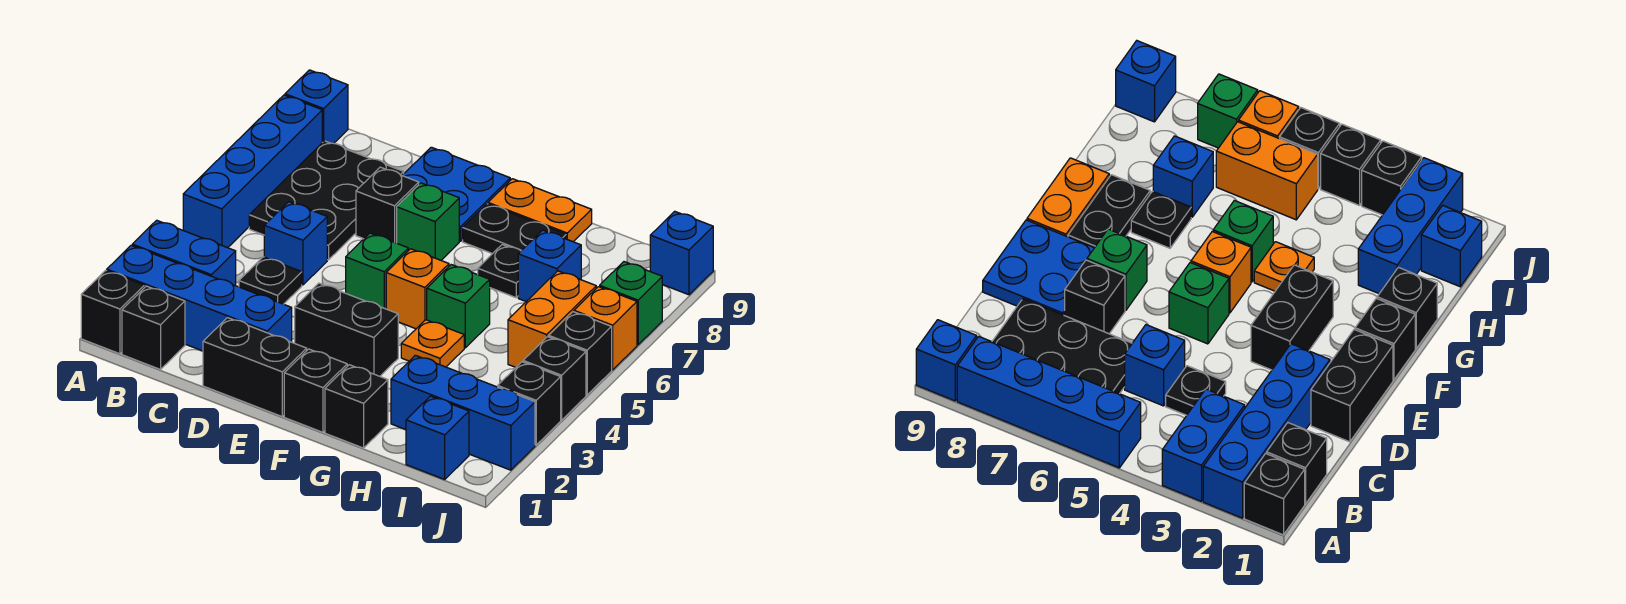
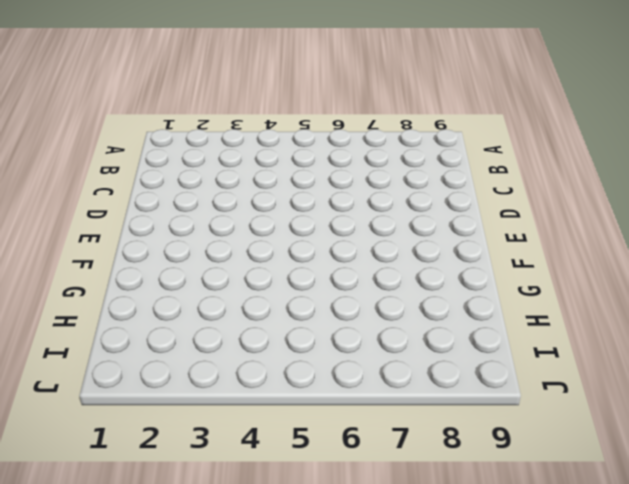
none -> black 1x1 brick [81,270,144,354]
none -> blue 1x4 brick [107,245,292,351]
none -> blue 1x2 brick [132,220,236,286]
none -> blue 1x4 brick [183,95,322,248]

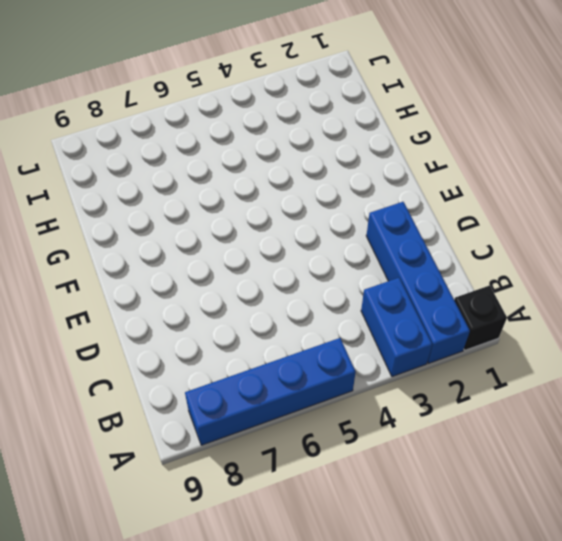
none -> blue 1x1 brick [285,70,348,144]
none -> black 1x1 brick [122,286,185,369]
none -> black 2x3 plate [249,141,404,260]
none -> black 1x1 plate [239,257,302,304]

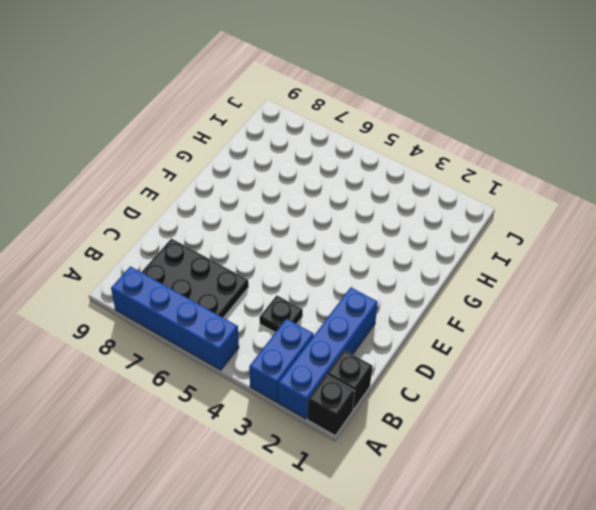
none -> blue 1x1 brick [285,70,348,144]
none -> blue 1x1 brick [264,202,327,285]
none -> black 1x2 brick [203,318,307,416]
none -> black 1x1 brick [356,167,419,243]

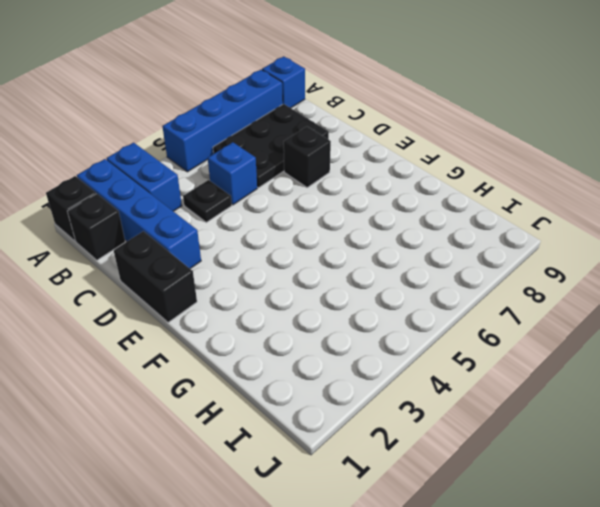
none -> blue 2x2 plate [402,147,510,241]
none -> black 1x2 brick [295,283,398,376]
none -> green 1x1 brick [346,233,408,309]
none -> green 1x1 brick [397,183,459,260]

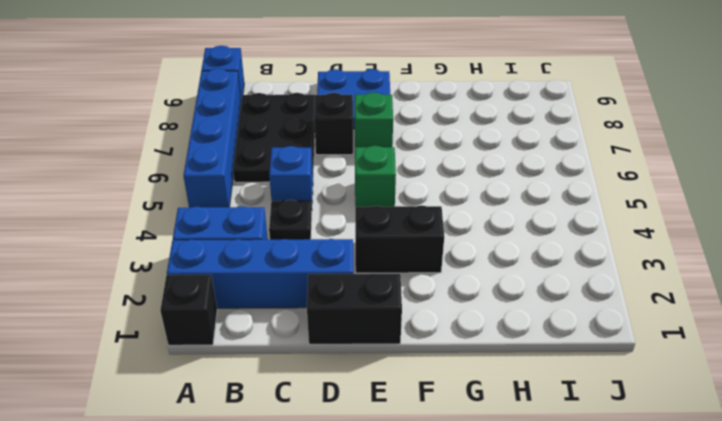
none -> black 1x1 brick [122,286,185,369]
none -> black 1x1 brick [284,349,347,432]
none -> orange 1x1 brick [386,249,449,329]
none -> black 1x2 plate [463,204,566,254]

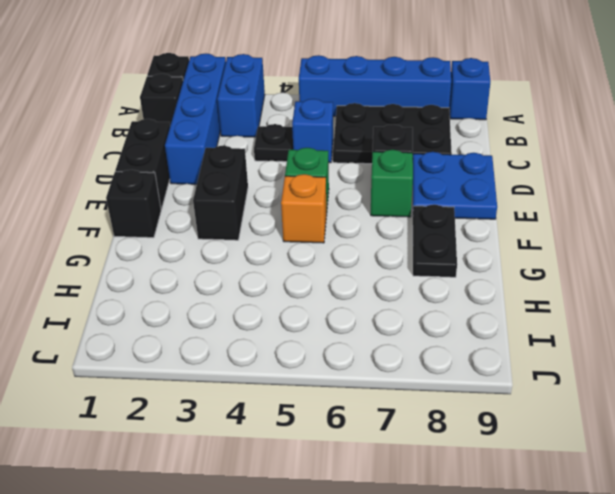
none -> orange 1x2 plate [488,179,592,242]
none -> black 1x1 brick [325,365,388,448]
none -> orange 1x1 plate [401,320,464,367]
none -> green 1x1 brick [427,265,490,348]

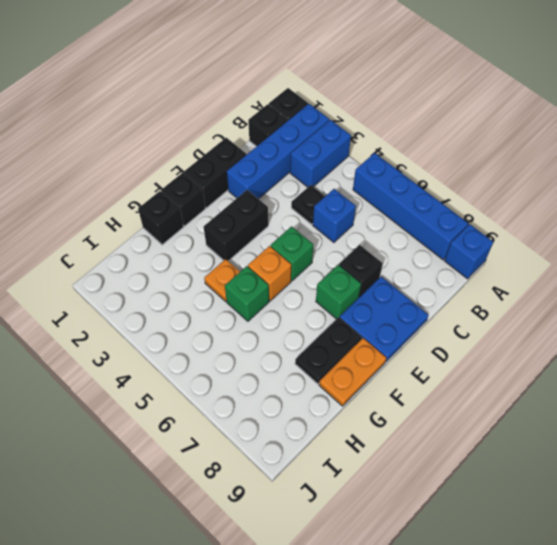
none -> black 2x3 plate [249,141,404,260]
none -> black 1x1 plate [478,245,521,298]
none -> blue 1x3 brick [391,355,535,470]
none -> blue 1x1 brick [518,230,581,301]

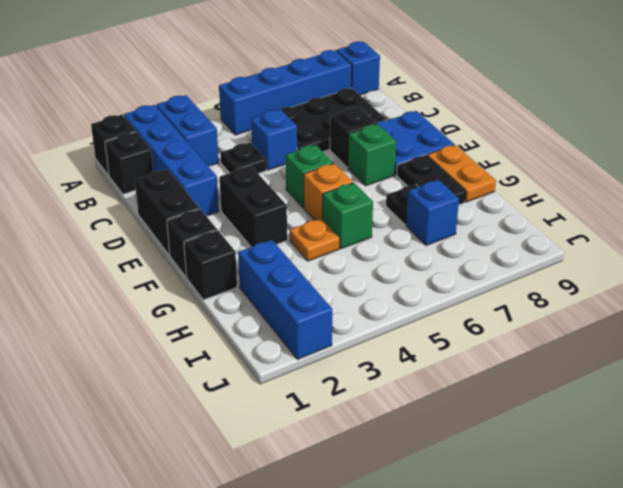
none -> blue 1x1 brick [406,396,469,479]
none -> orange 1x2 brick [508,271,596,367]
none -> black 1x1 brick [498,362,561,445]
none -> black 1x1 brick [523,337,586,420]

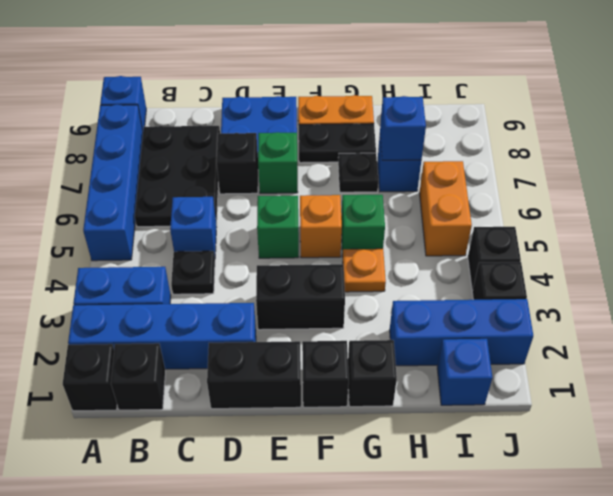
blue 1x1 brick [380,96,426,160] -> blue 1x1 brick moved to [650,211,713,295]
none -> black 1x1 brick [549,312,612,395]
none -> orange 1x1 brick [574,287,637,370]
none -> green 1x1 brick [600,262,662,345]

